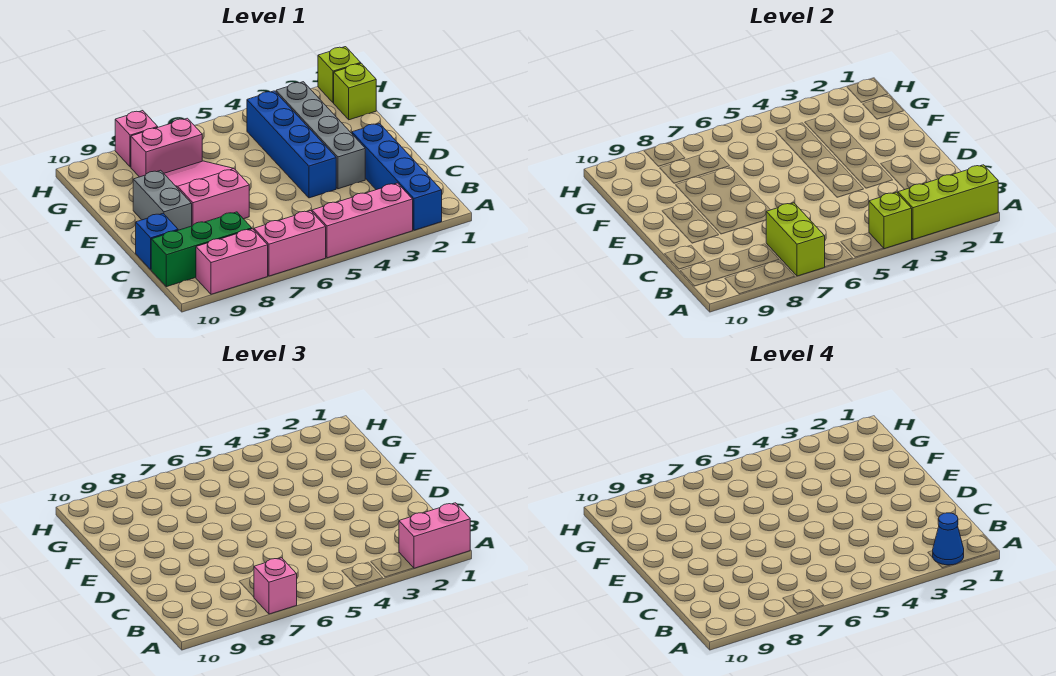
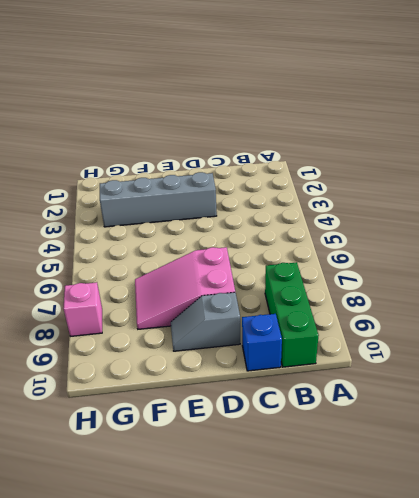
grey 1x2 slope [171,292,240,351] -> grey 1x2 brick [133,170,192,230]
none -> blue 1x4 brick [352,123,442,230]
none -> pink 1x3 brick [312,183,413,258]
none -> pink 1x2 brick [254,211,326,276]

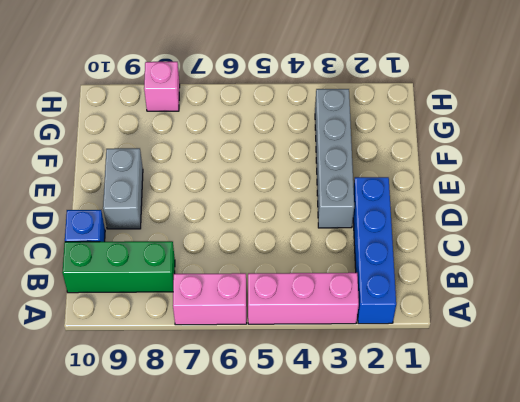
none -> pink 1x2 brick [196,229,268,294]
none -> blue 1x4 brick [247,91,336,198]
none -> pink 2x3 slope [164,161,249,226]

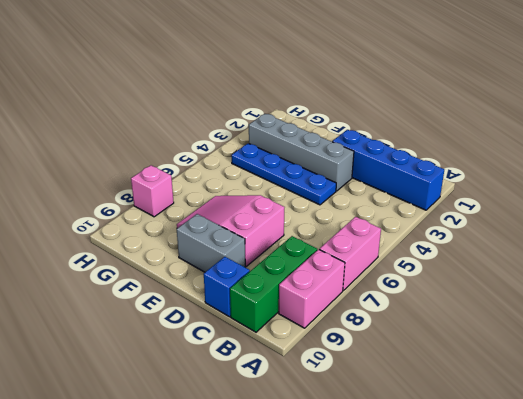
blue 1x4 plate [232,143,336,205] -> blue 1x4 brick [247,91,336,198]
none -> pink 1x3 brick [312,183,413,258]
none -> lime 1x1 brick [334,63,376,120]
none -> pink 1x2 brick [131,118,202,177]

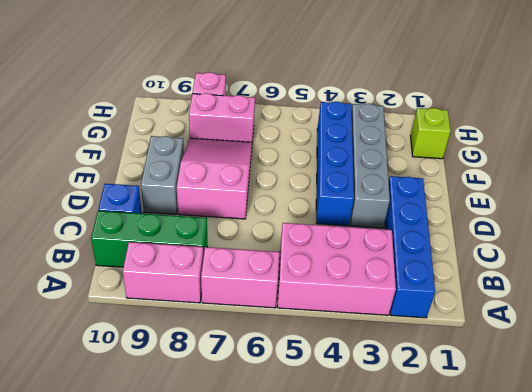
pink 2x3 brick [277,223,396,315] -> pink 1x3 brick [312,183,413,258]
none -> lime 1x1 brick [318,47,361,103]
none -> lime 1x3 brick [898,165,998,239]
none -> lime 1x1 brick [869,192,912,249]

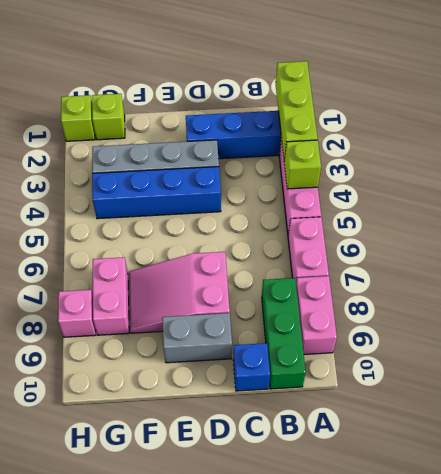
none -> lime 1x2 brick [766,203,825,276]
none -> pink 1x2 brick [399,503,470,568]
none -> pink 1x1 brick [254,558,297,614]

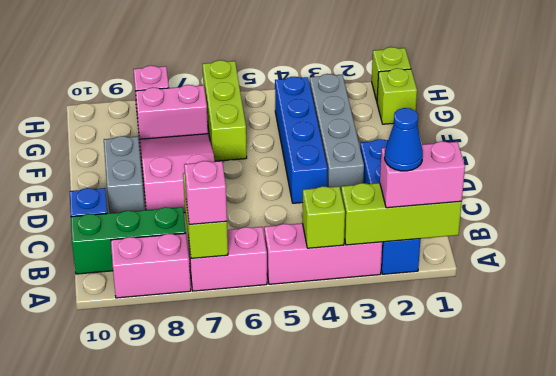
lime 1x3 brick [203,60,247,161] -> none

